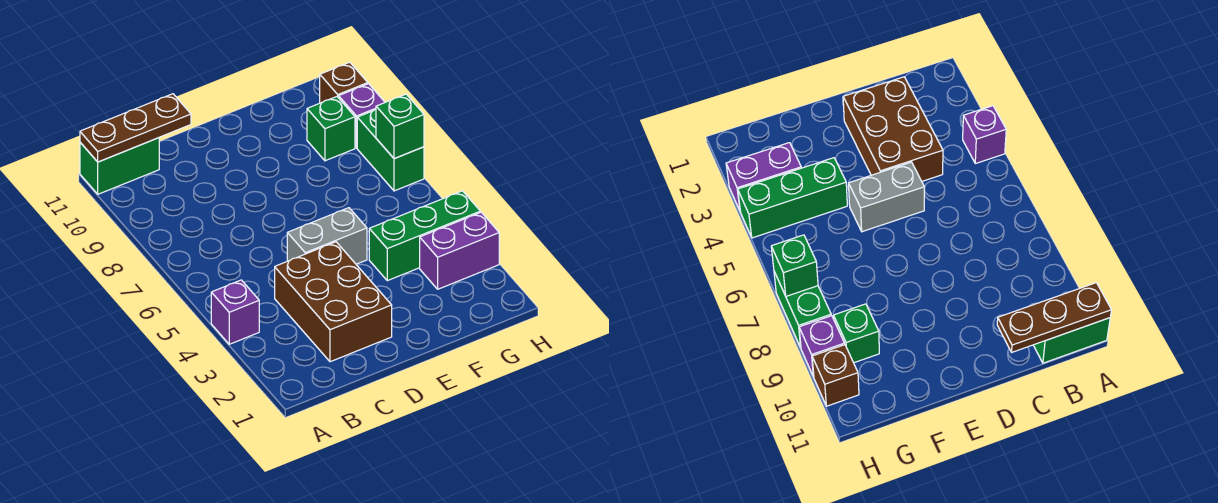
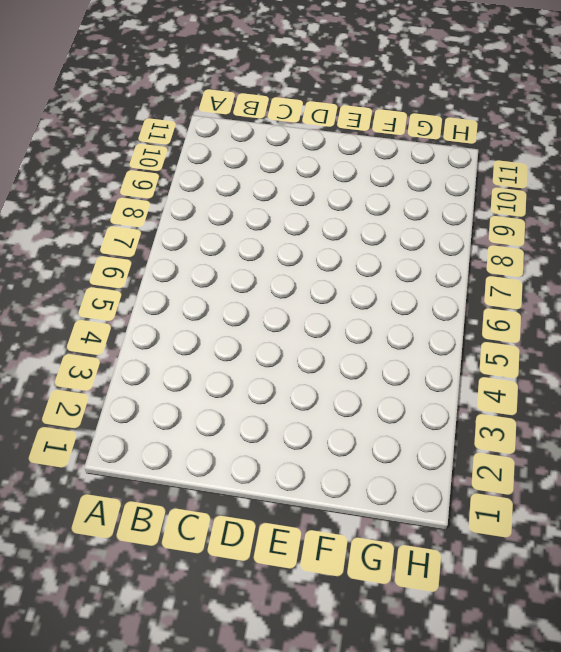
none -> purple 1x1 brick [211,280,259,344]
none -> green 1x2 brick [80,138,159,194]
none -> brown 2x3 brick [275,242,392,362]

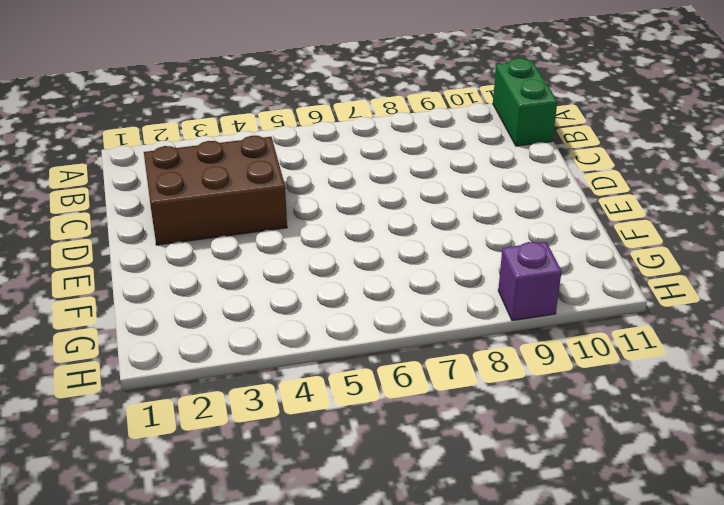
none -> purple 1x1 brick [211,280,259,344]
none -> grey 1x2 brick [287,208,367,264]
none -> green 1x3 brick [369,191,480,281]

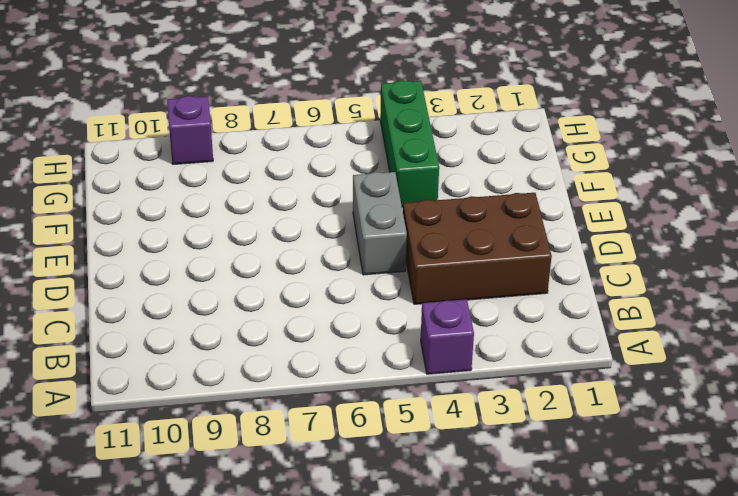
none -> green 1x2 brick [80,138,159,194]
none -> purple 1x2 brick [420,212,499,289]
none -> green 1x1 brick [307,97,355,161]

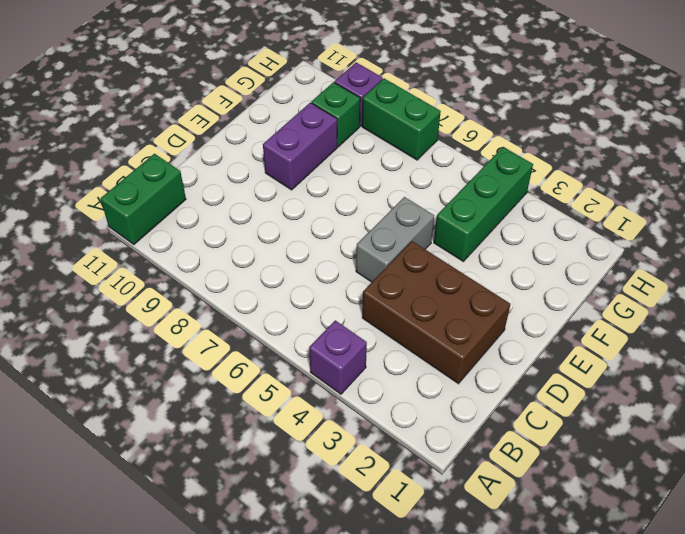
purple 1x2 brick [263,103,337,190] -> purple 1x2 brick moved to [420,212,499,289]
none -> brown 1x1 brick [320,62,368,103]
none -> brown 1x3 plate [80,94,191,162]
none -> green 1x1 brick [376,94,424,159]

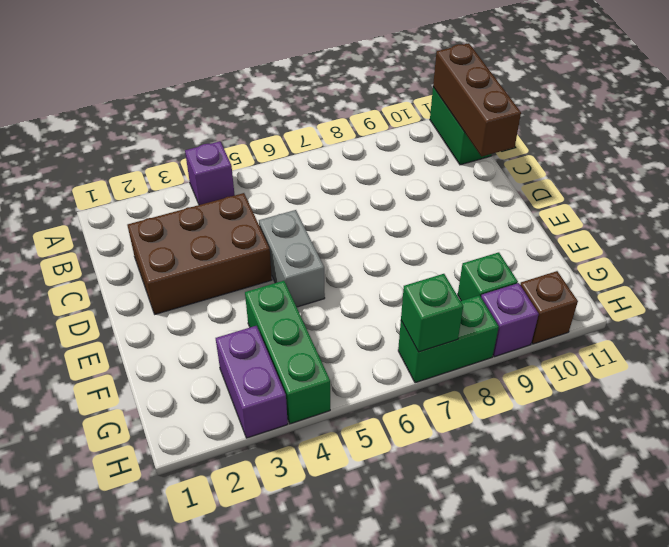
brown 1x3 brick [433,43,521,157] -> brown 1x3 plate [80,94,191,162]

